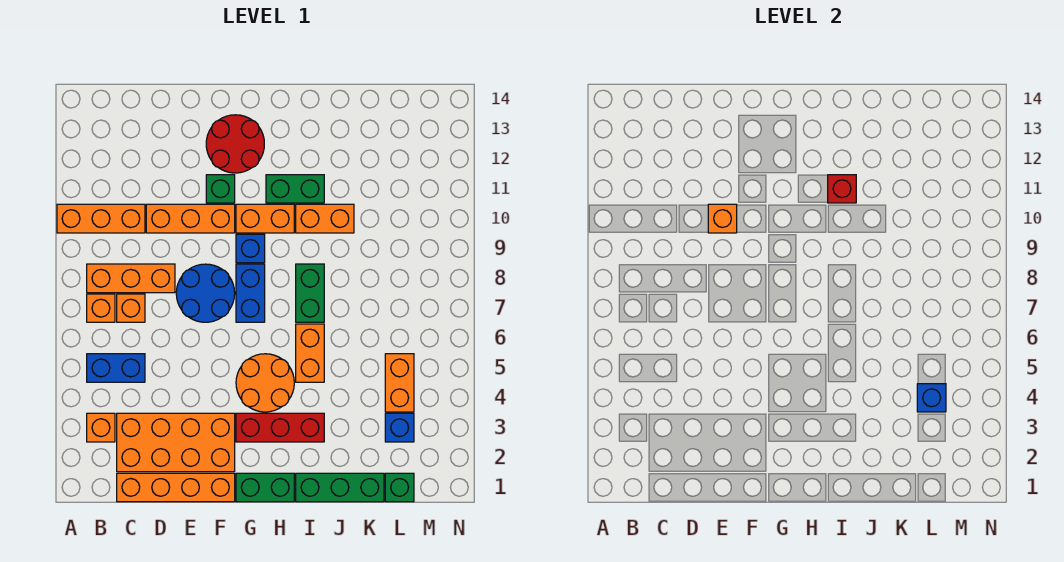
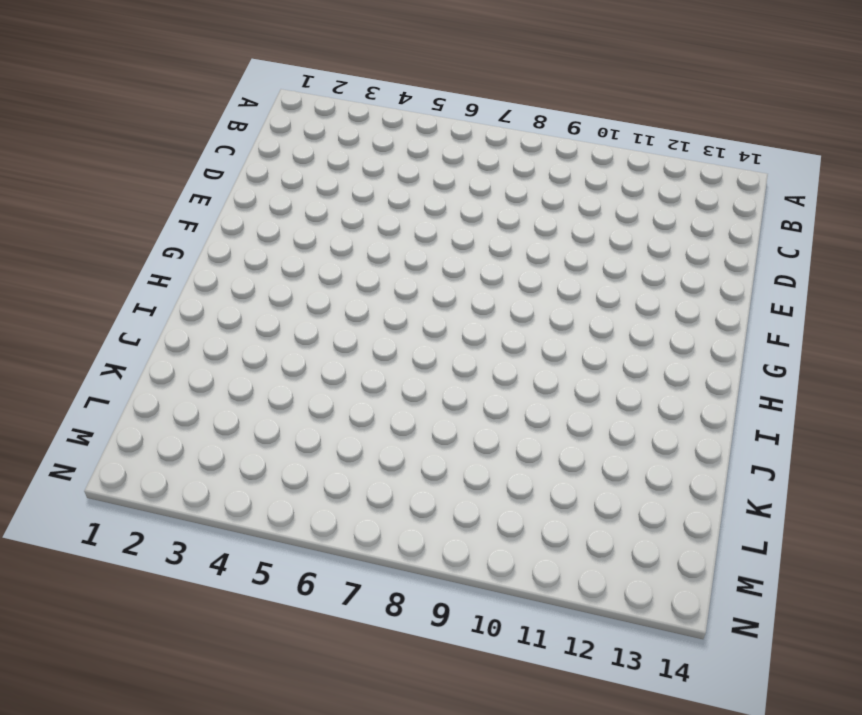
none -> orange 1x3 brick [57,204,145,233]
none -> orange 1x1 brick [87,413,115,442]
none -> blue 1x2 brick [87,354,145,382]

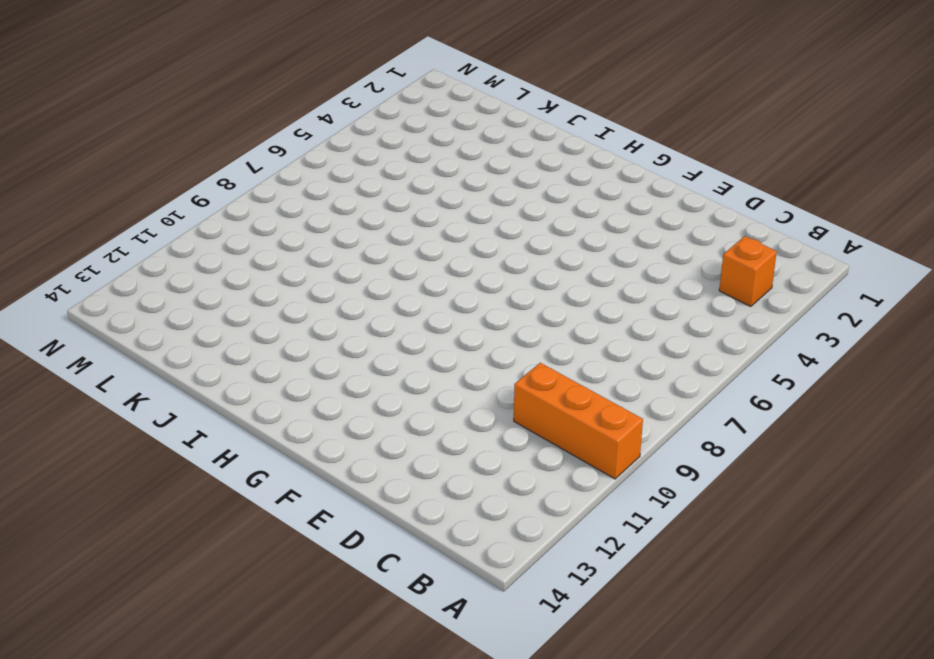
none -> blue 1x2 brick [87,354,145,382]
none -> orange 1x1 brick [87,294,115,322]
none -> orange 1x3 brick [87,264,175,293]

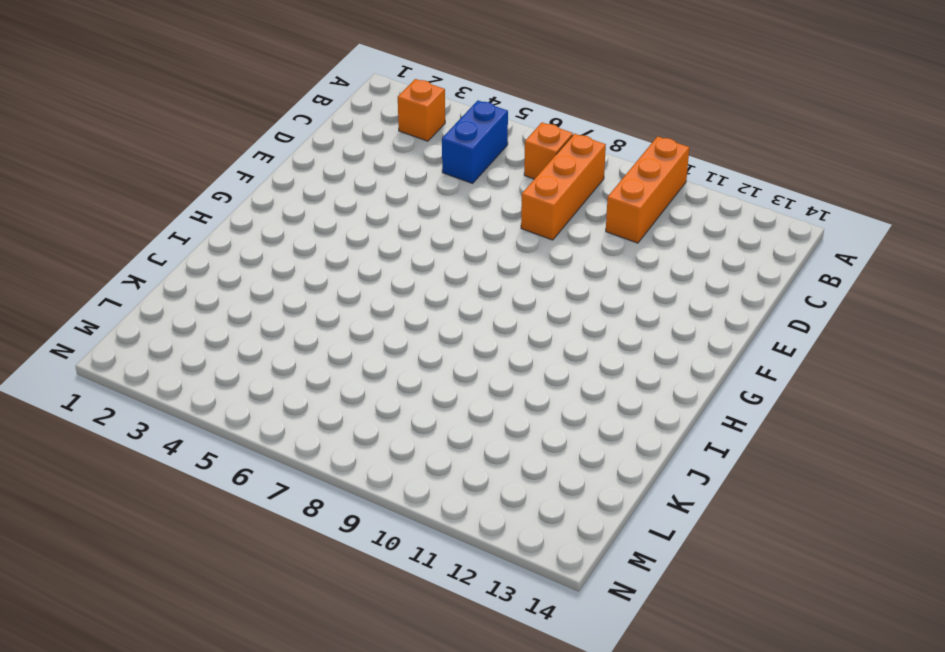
none -> orange 1x4 brick [117,473,235,502]
none -> orange 2x4 brick [117,413,235,472]
none -> orange 1x1 brick [117,294,145,322]

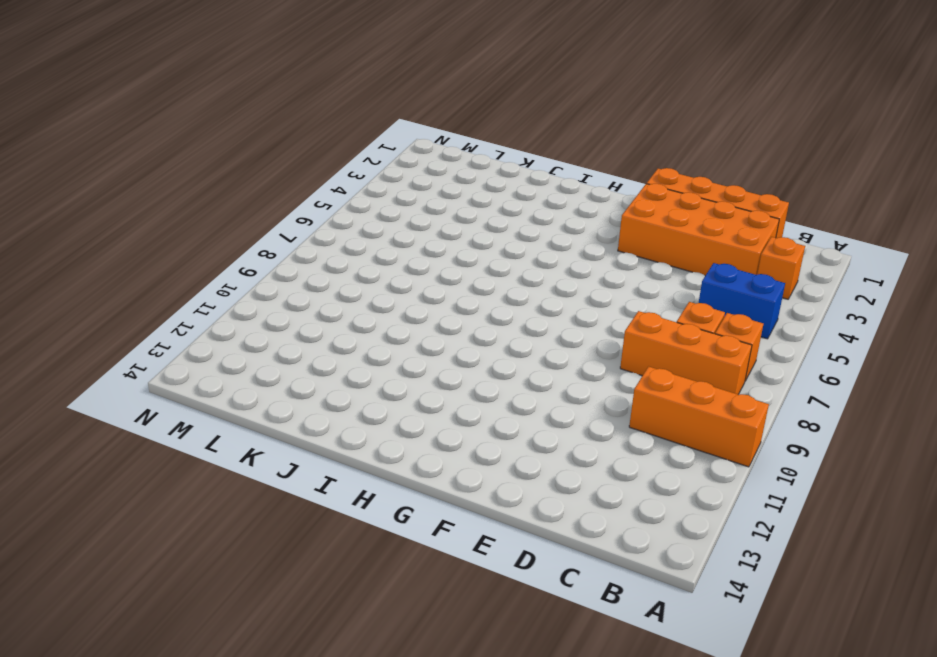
none -> orange 1x3 brick [146,204,235,233]
none -> blue 2x2 round brick [176,264,235,322]
none -> green 1x1 brick [206,175,235,203]

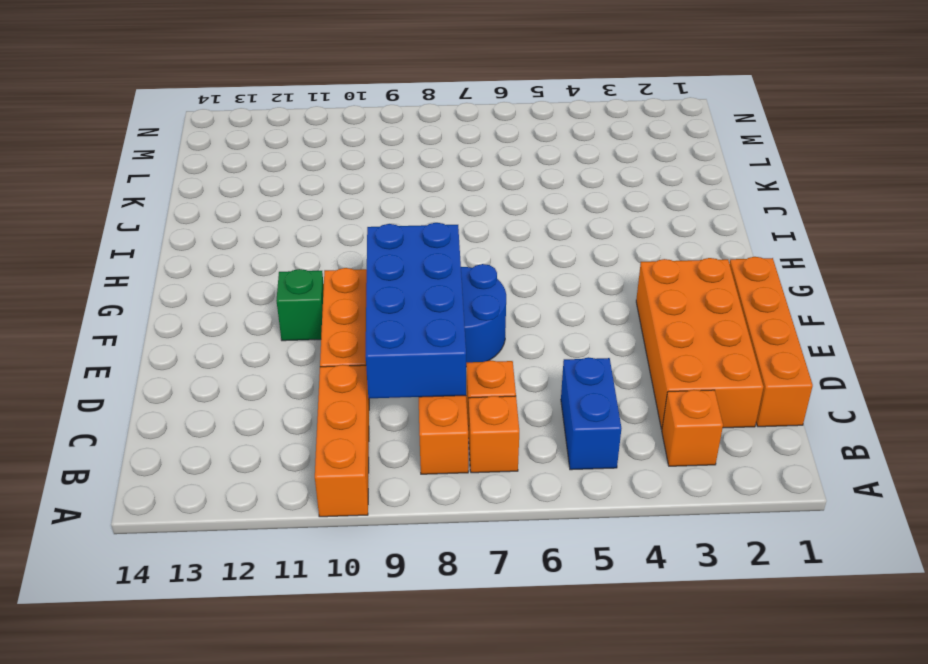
blue 2x4 brick [366,223,466,398] -> none
none -> red 2x2 round brick [206,115,264,173]
none -> green 1x2 brick [236,473,294,502]
none -> red 1x3 brick [236,413,324,442]

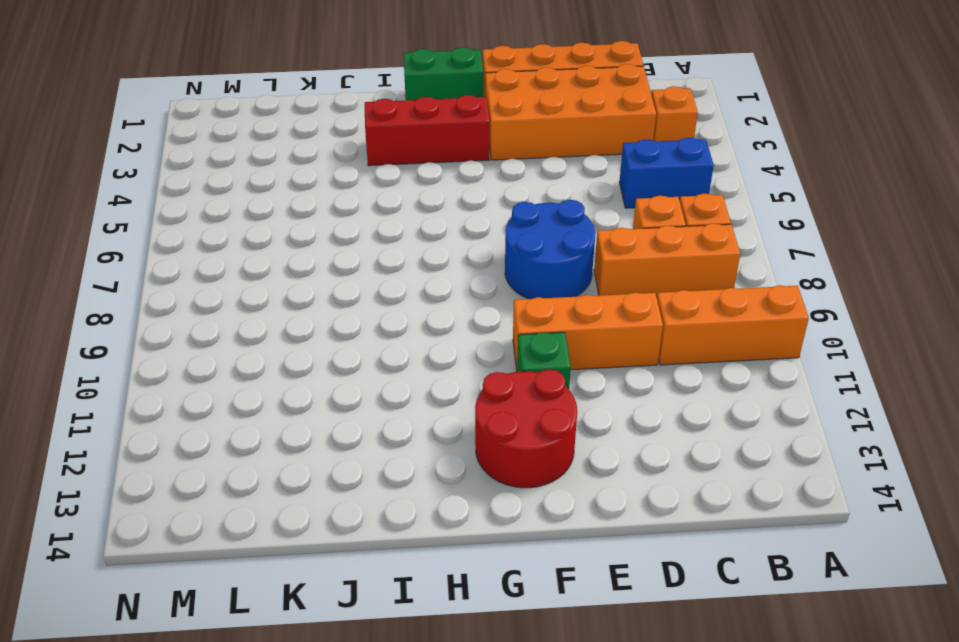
none -> orange 2x2 round brick [236,354,294,412]
none -> blue 1x2 brick [236,264,265,322]
none -> blue 1x1 brick [236,234,265,263]

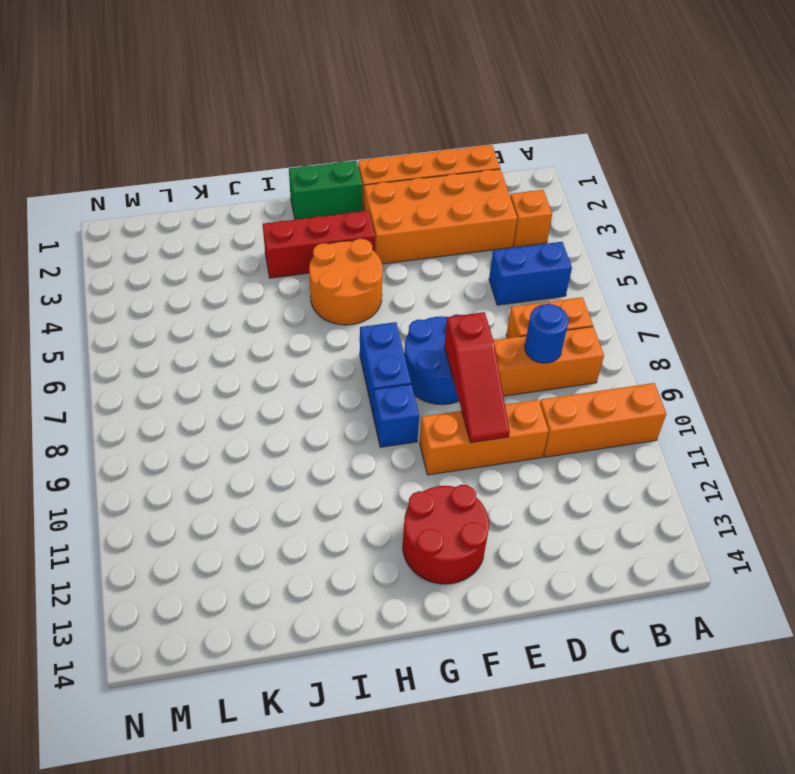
blue 1x1 round brick [525,304,569,363] -> none
red 1x3 slope [444,312,510,443] -> orange 1x1 brick [708,204,737,233]
none -> green 1x1 brick [206,175,235,203]
none -> orange 1x2 brick [236,204,294,233]
none -> green 1x2 brick [266,175,324,203]

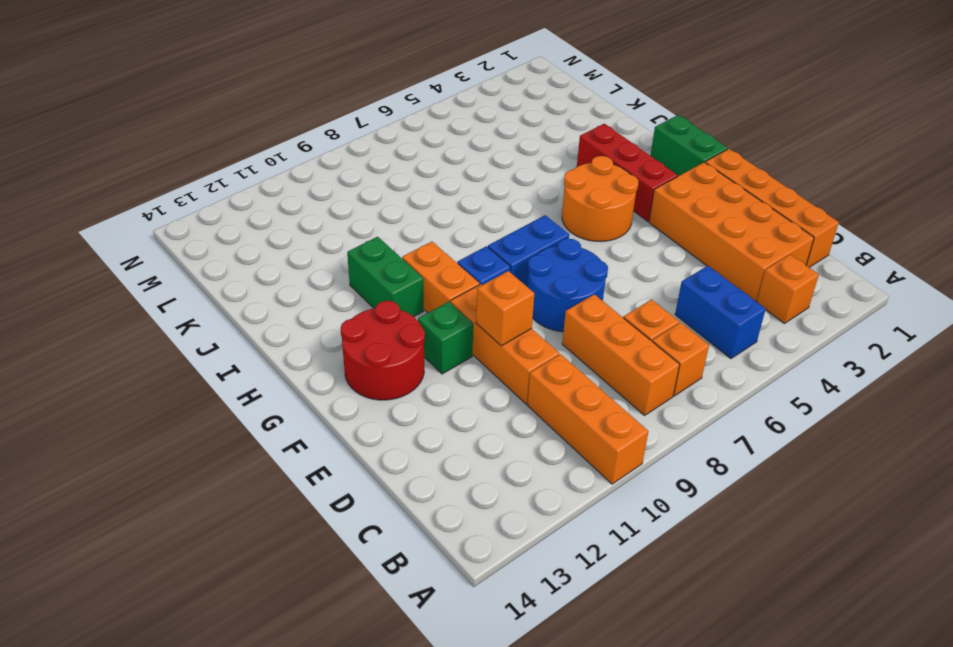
none -> green 1x3 brick [296,473,384,502]
none -> orange 1x2 brick [296,324,324,382]
none -> green 1x2 brick [296,264,324,322]

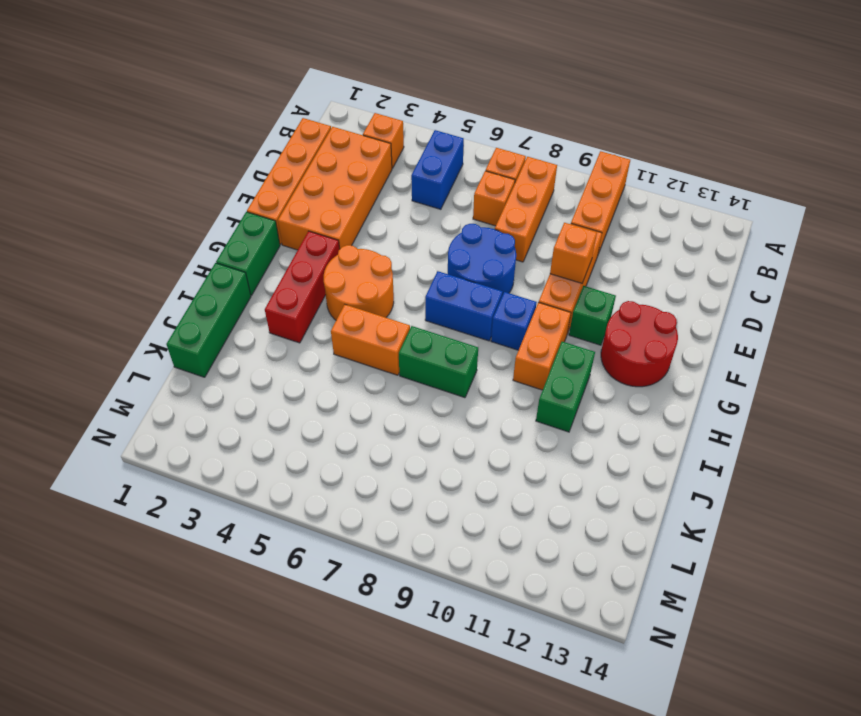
none -> orange 1x2 brick [296,204,354,233]
none -> green 1x1 brick [385,473,414,502]
none -> blue 1x1 brick [385,413,414,442]

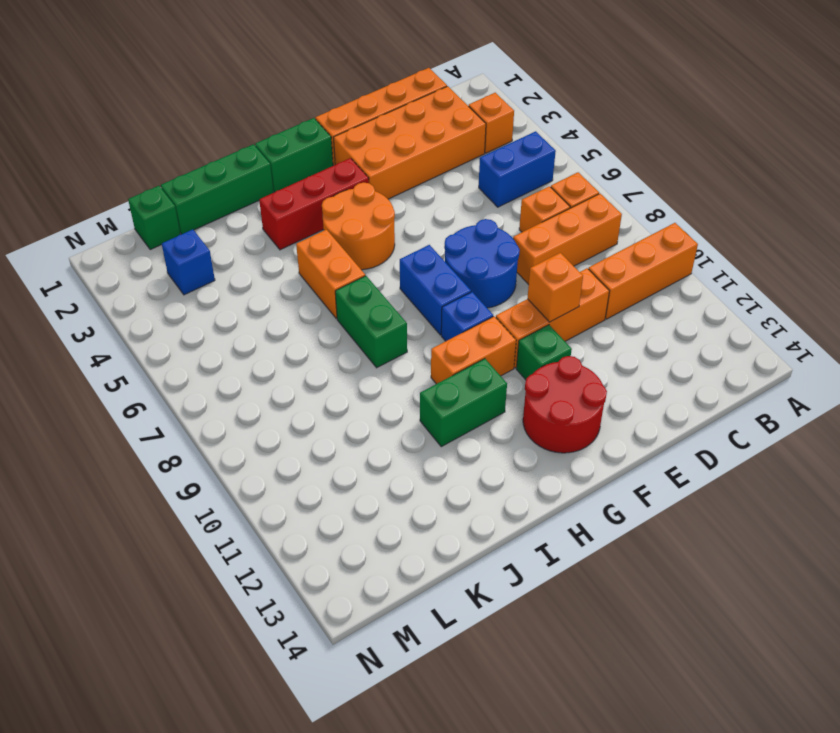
none -> orange 1x2 brick [296,204,354,233]
none -> orange 1x2 brick [385,354,414,412]
none -> red 1x1 brick [828,175,856,203]

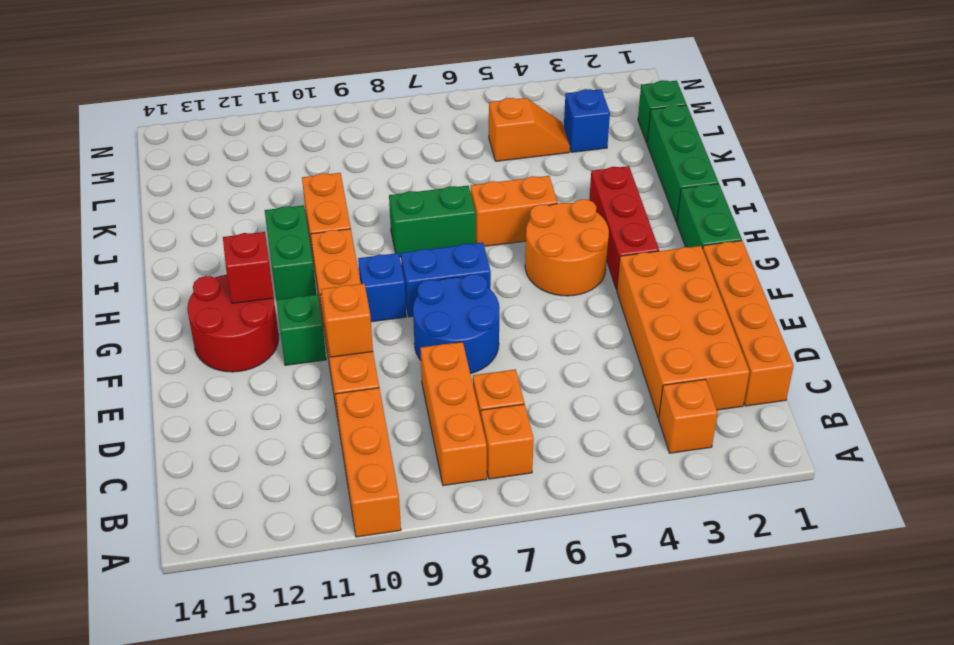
red 1x1 brick [223,232,274,303] -> red 1x1 brick moved to [828,175,856,203]
orange 1x2 slope [489,98,570,161] -> orange 1x2 brick [385,354,414,412]
none -> blue 1x2 brick [87,354,145,382]
none -> blue 1x1 brick [917,384,946,412]

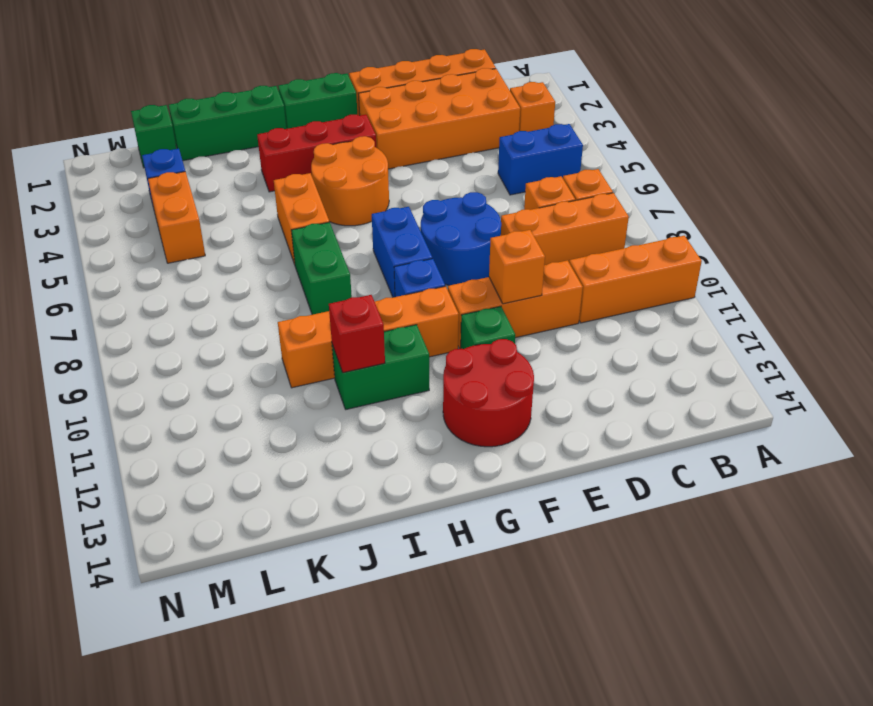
none -> blue 1x1 brick [917,384,946,412]

